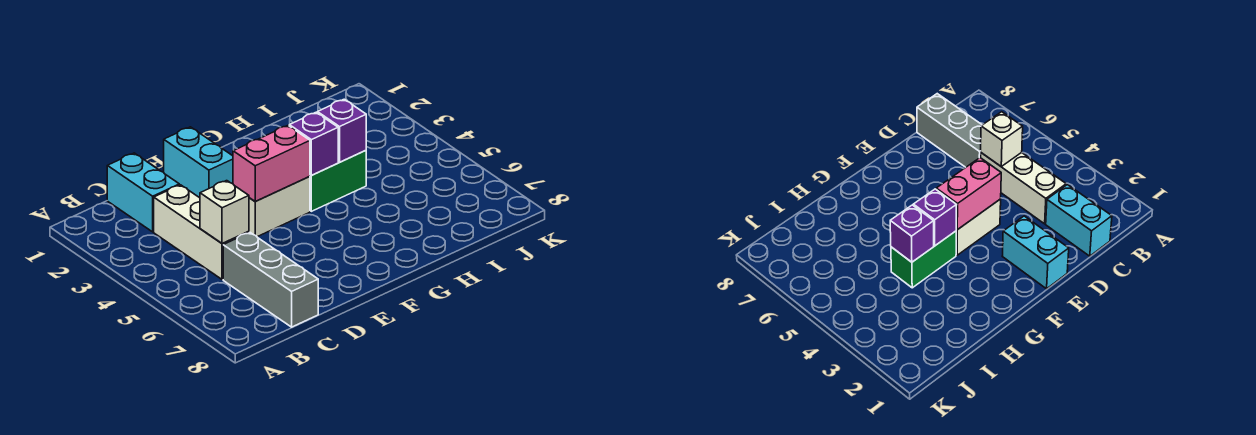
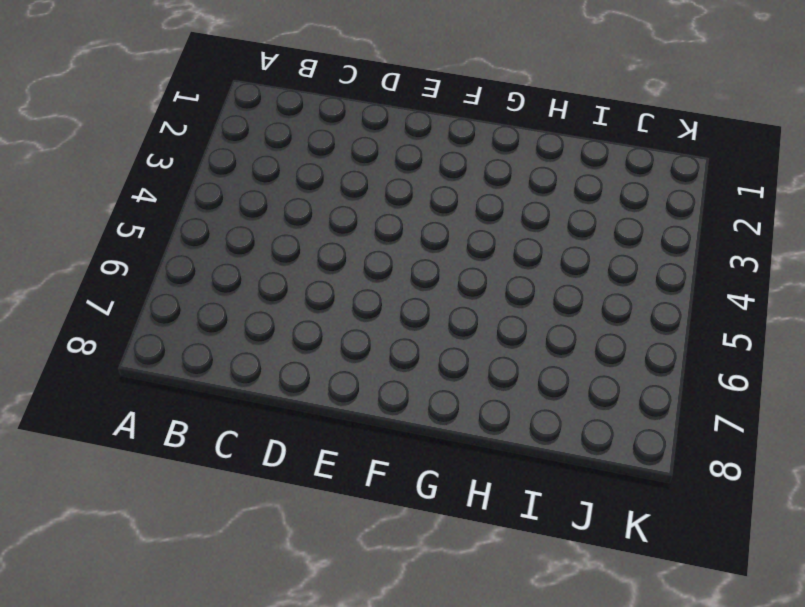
none -> cyan 1x2 brick [107,153,179,232]
none -> white 1x3 brick [154,185,249,280]

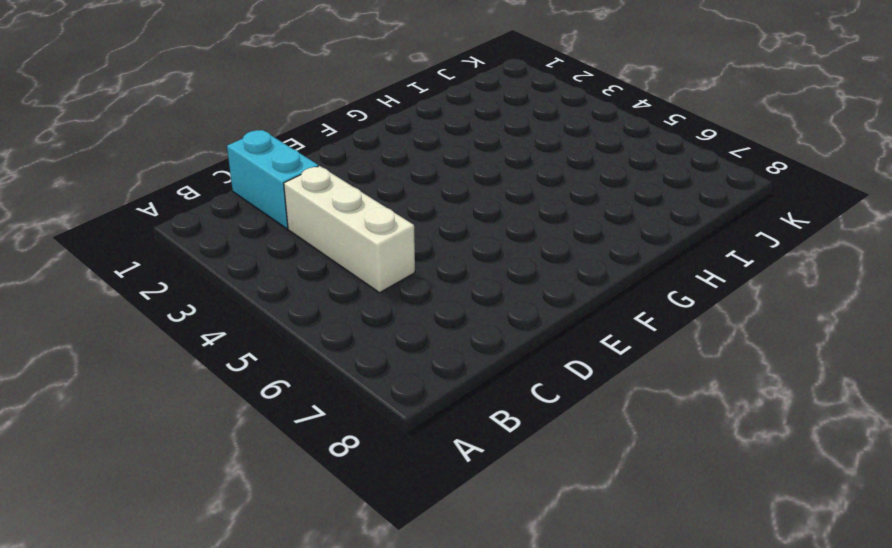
none -> grey 1x3 brick [223,233,318,327]
none -> cyan 1x2 brick [164,127,233,198]

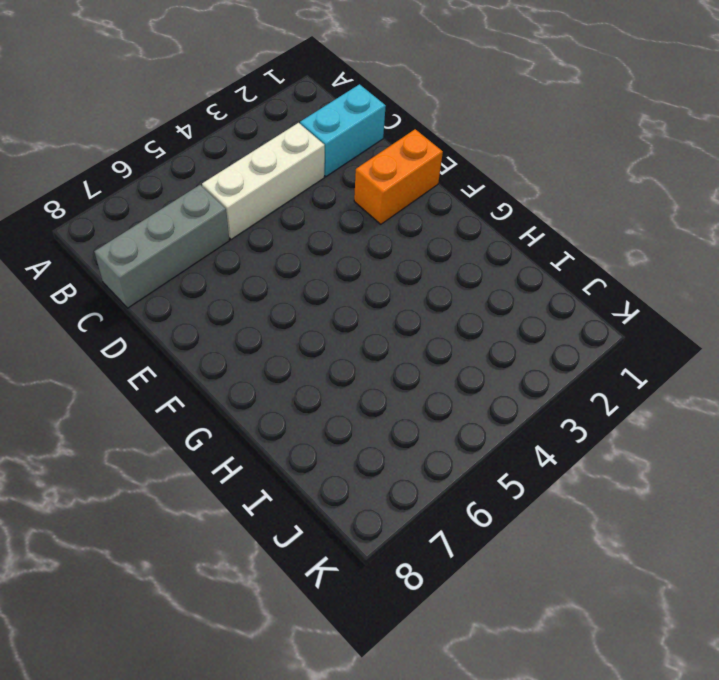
orange 1x2 brick [354,129,443,224] -> cyan 1x2 brick [164,127,233,198]
none -> white 1x2 brick [249,177,310,237]
none -> green 1x2 brick [310,151,366,211]

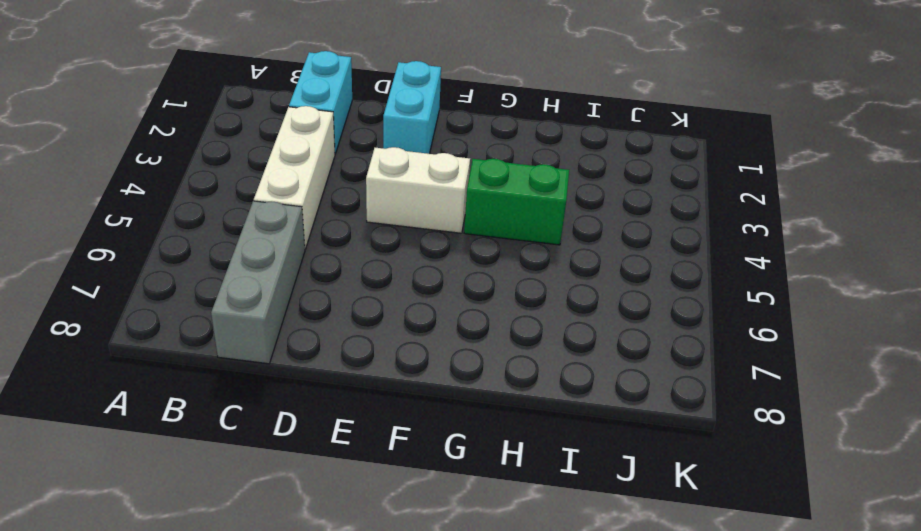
none -> white 1x1 brick [200,181,249,244]
none -> pink 1x2 brick [233,126,310,201]

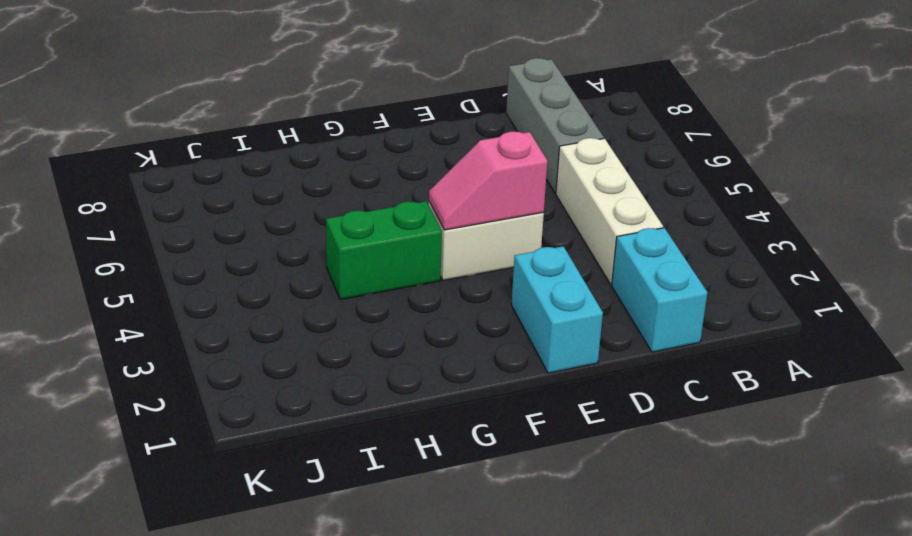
pink 1x2 slope [429,131,547,230] -> pink 1x2 brick [233,126,310,201]
none -> white 1x1 brick [200,181,249,244]
none -> purple 1x1 brick [289,112,338,175]

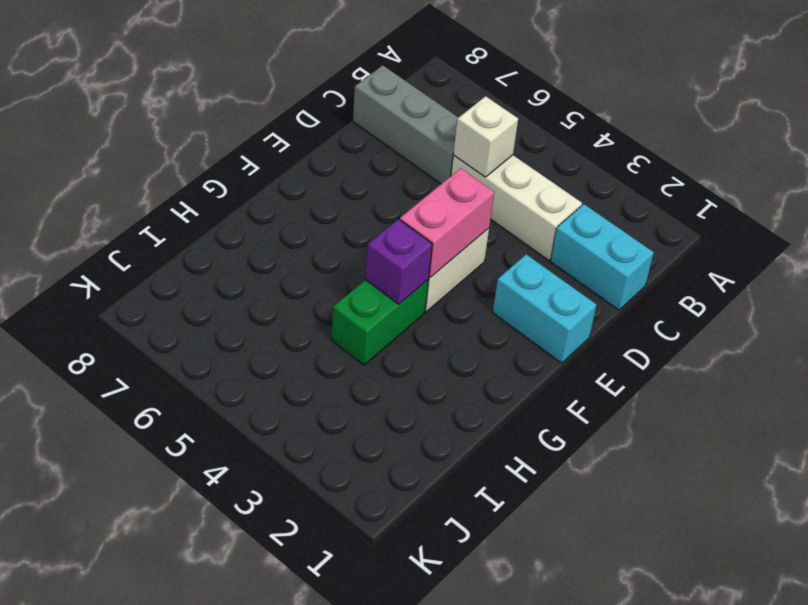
none -> purple 1x1 brick [317,99,366,162]

